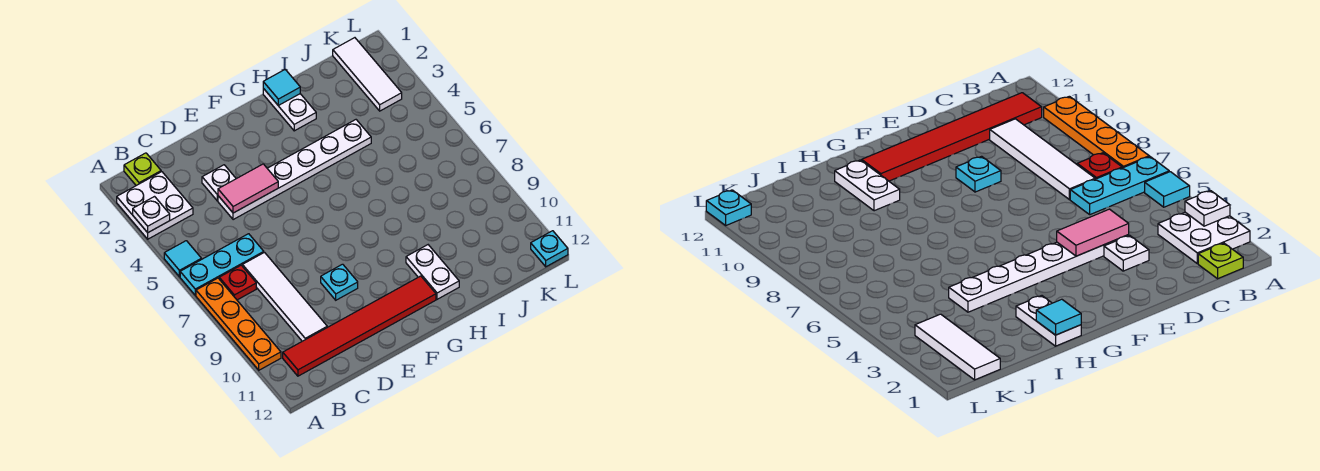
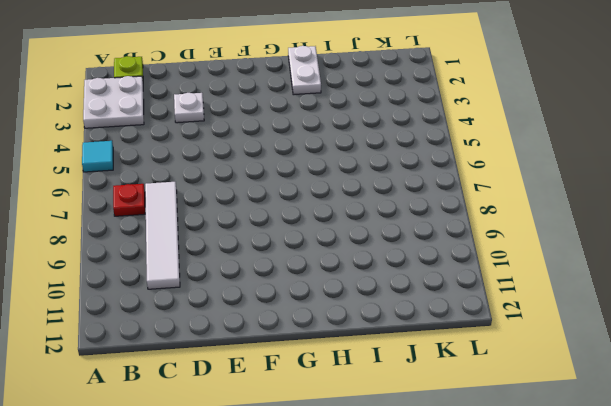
none -> cyan 1x3 plate [180,234,264,295]
none -> orange 1x4 plate [196,278,281,370]
none -> red 1x6 tile [283,276,436,376]

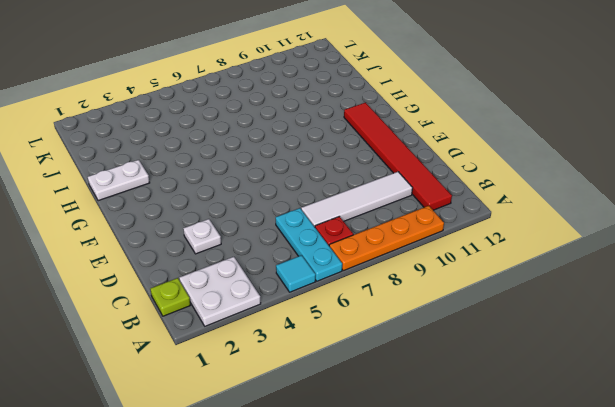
none -> white 1x6 plate [218,120,371,220]
none -> cyan 1x1 plate [321,264,358,300]
none -> white 1x2 plate [406,245,459,299]

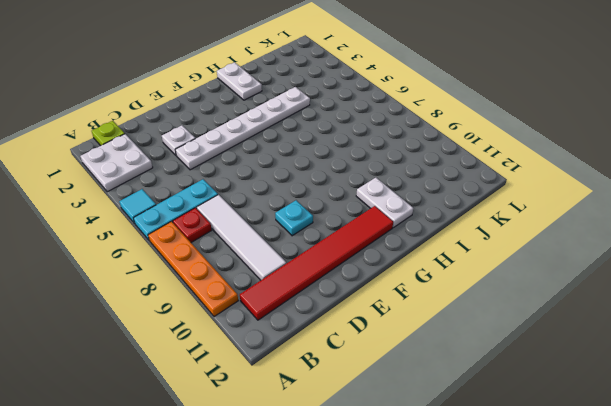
none -> white 1x3 tile [333,38,402,111]
none -> cyan 1x1 plate [531,231,568,267]
none -> white 1x1 plate [133,197,170,233]

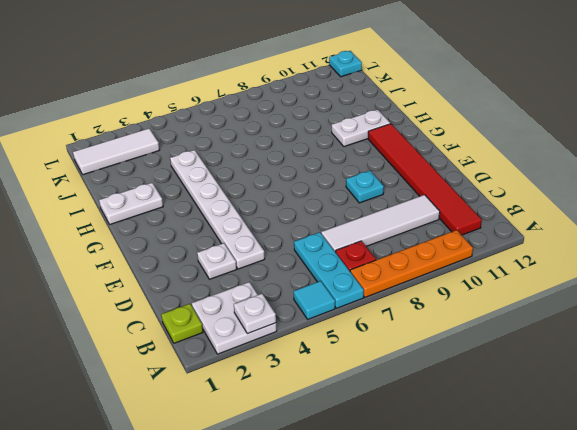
none -> pink 1x2 tile [218,164,278,213]
none -> cyan 1x1 tile [263,70,300,105]

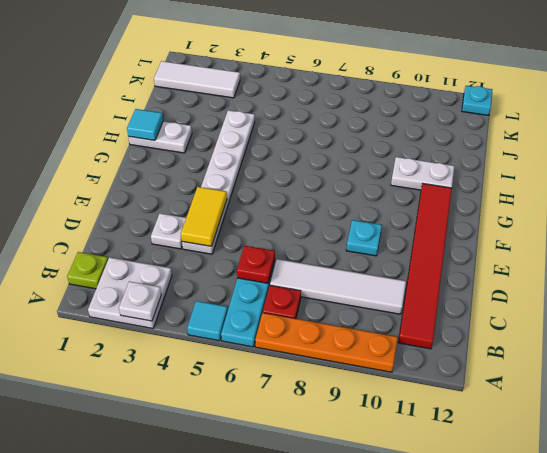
red 1x1 plate [237,246,275,283] -> none
yellow 1x2 tile [181,187,227,246] -> pink 1x2 tile [218,164,278,213]

